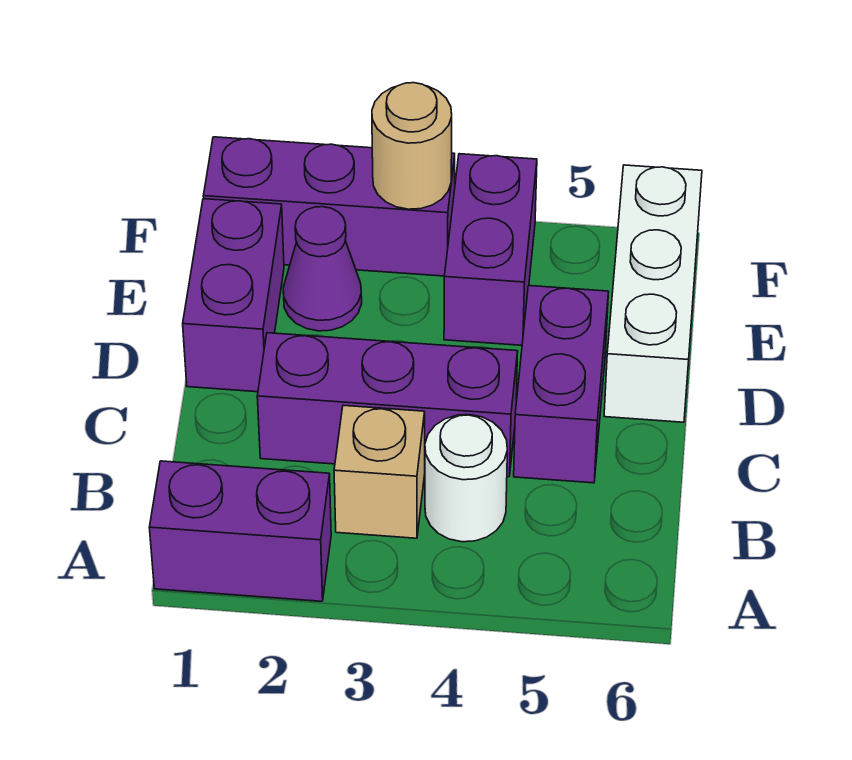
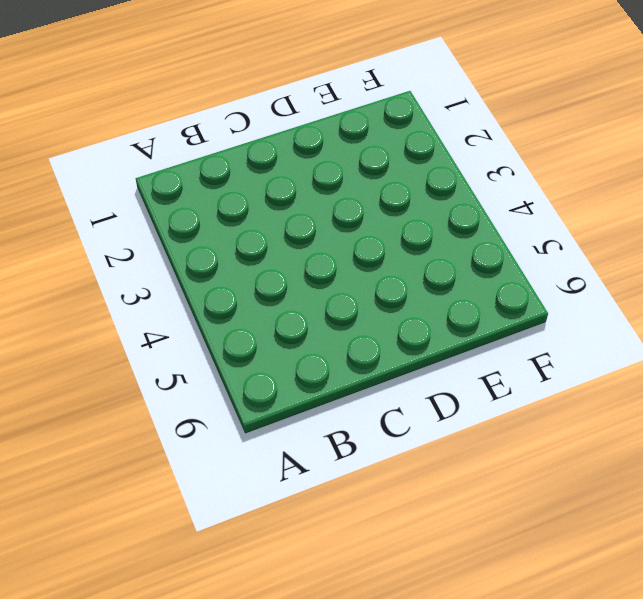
none -> purple 1x2 brick [149,461,331,601]
none -> tan 1x1 brick [334,405,425,538]

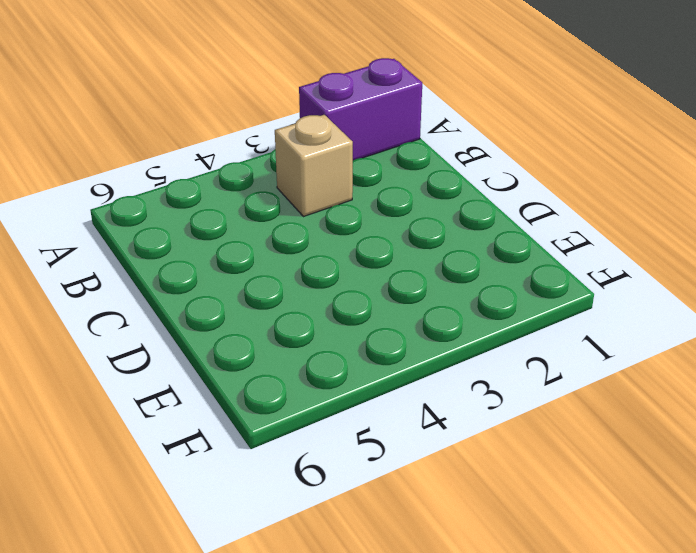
none -> white 1x1 round brick [425,415,507,542]
none -> purple 1x3 brick [257,333,518,477]

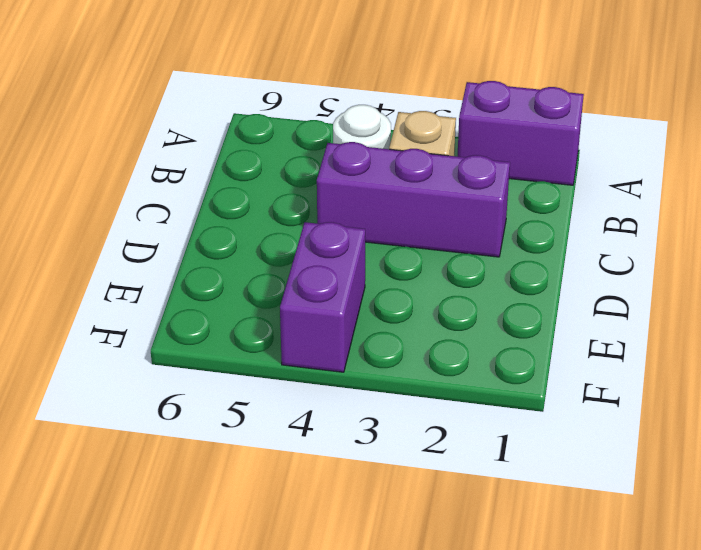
none -> purple 1x2 brick [514,286,608,483]
none -> purple 1x2 brick [183,199,284,392]

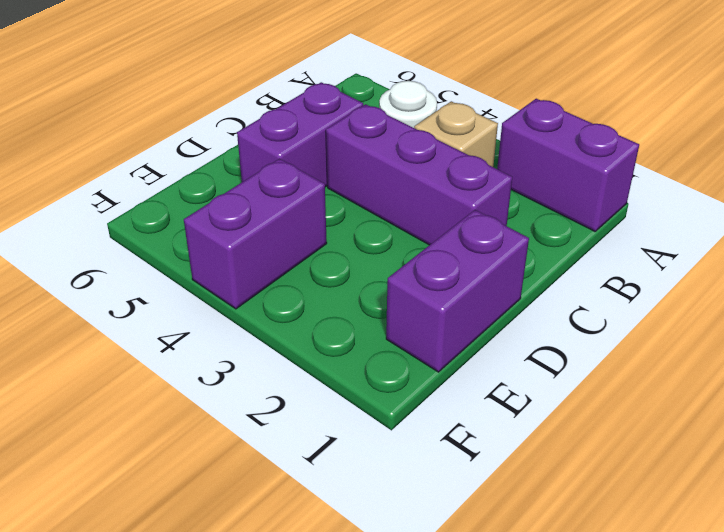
none -> white 1x3 brick [604,165,702,422]
none -> purple 1x1 cone [283,207,362,331]

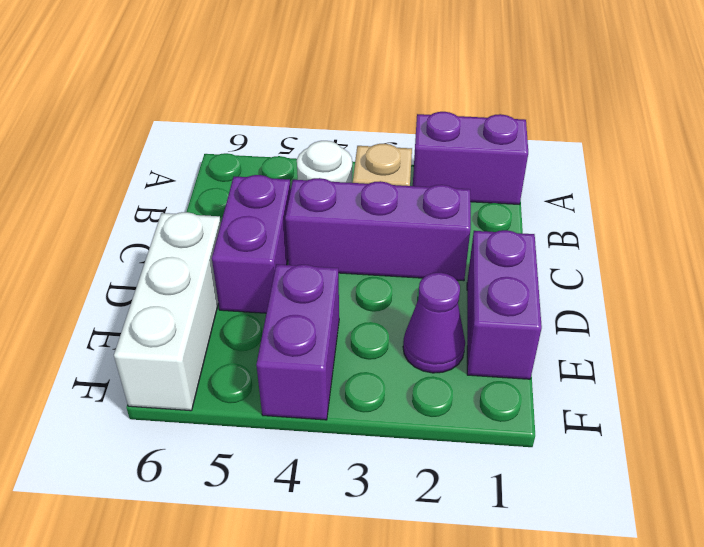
none -> purple 1x3 brick [203,137,455,276]
none -> tan 1x1 round brick [372,83,452,209]

